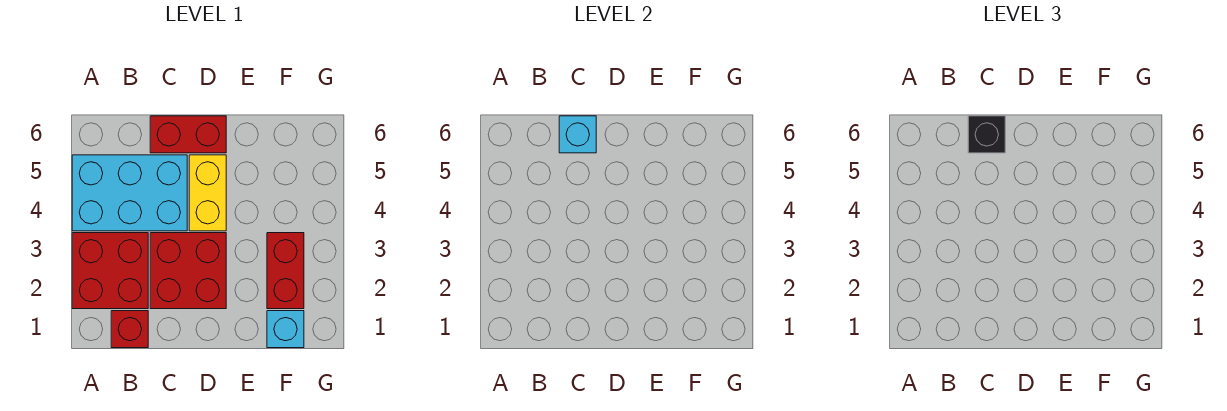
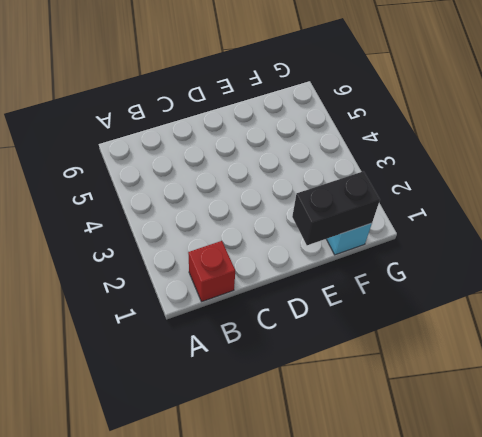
black 1x2 brick [292,171,380,245] -> none
none -> red 2x2 brick [72,233,148,309]
none -> cyan 2x3 brick [72,155,187,231]

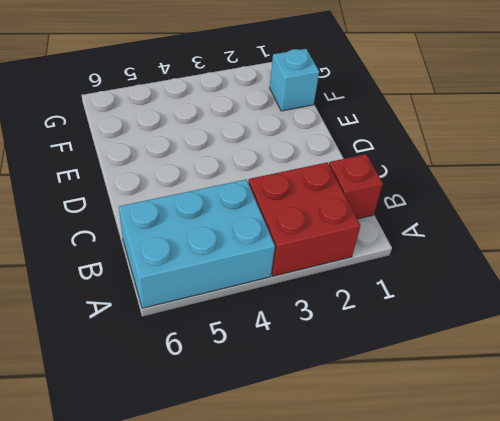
cyan 2x3 brick [119,179,275,308] -> cyan 2x3 brick turned to [72,155,187,231]
none -> red 2x2 brick [150,233,226,309]
none -> red 1x2 brick [150,116,226,153]

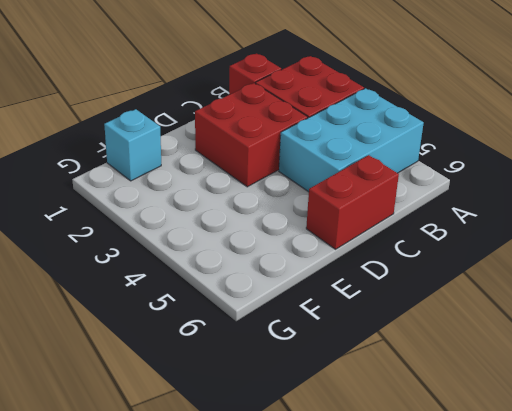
none -> yellow 1x2 brick [189,155,226,231]
none -> red 1x2 brick [267,233,304,309]

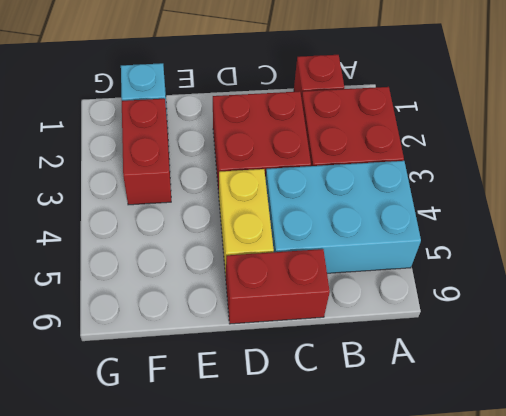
none -> cyan 1x1 brick [559,116,596,153]
none -> black 1x1 brick [968,116,1005,153]

